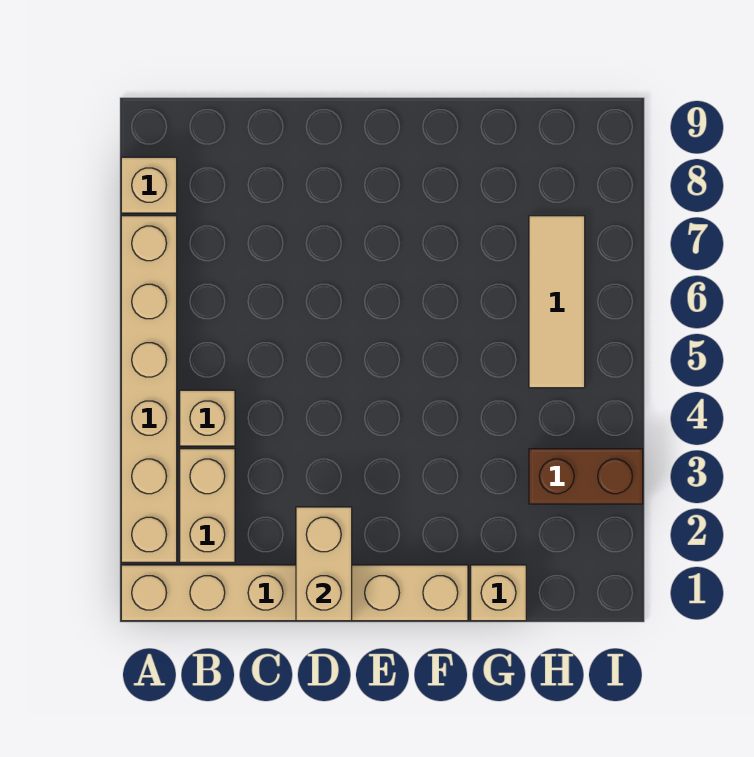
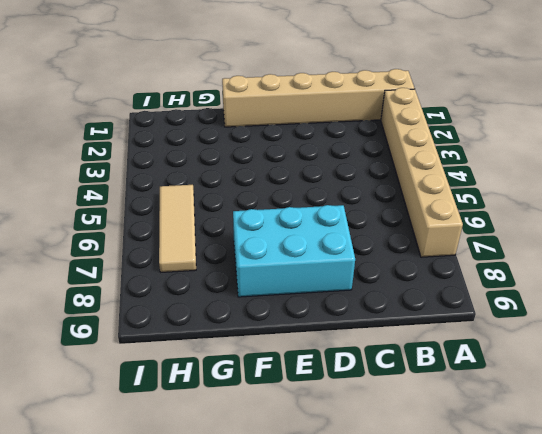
cyan 2x3 brick [233,205,355,297] -> none
none -> tan 1x1 brick [121,157,177,213]
none -> tan 1x2 brick [180,449,235,562]

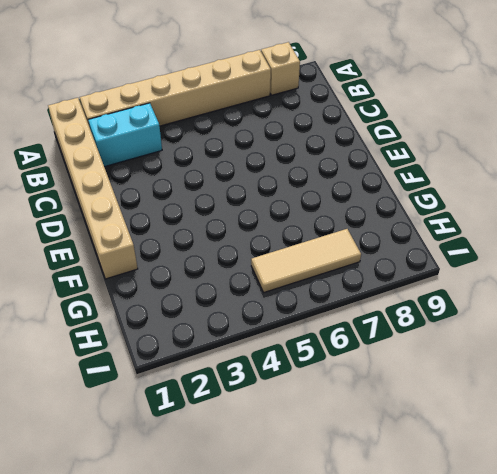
cyan 1x2 brick [88,103,162,167] -> tan 1x2 brick [180,449,235,562]
none -> tan 1x1 brick [180,390,235,446]
none -> tan 1x1 brick [471,565,526,621]

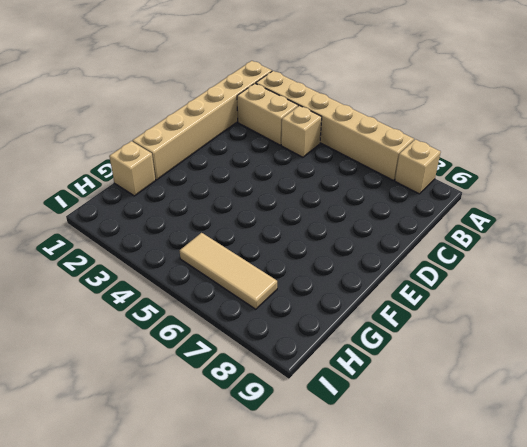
none -> brown 1x2 brick [529,449,643,504]
none -> tan 1x2 brick [296,507,352,621]

